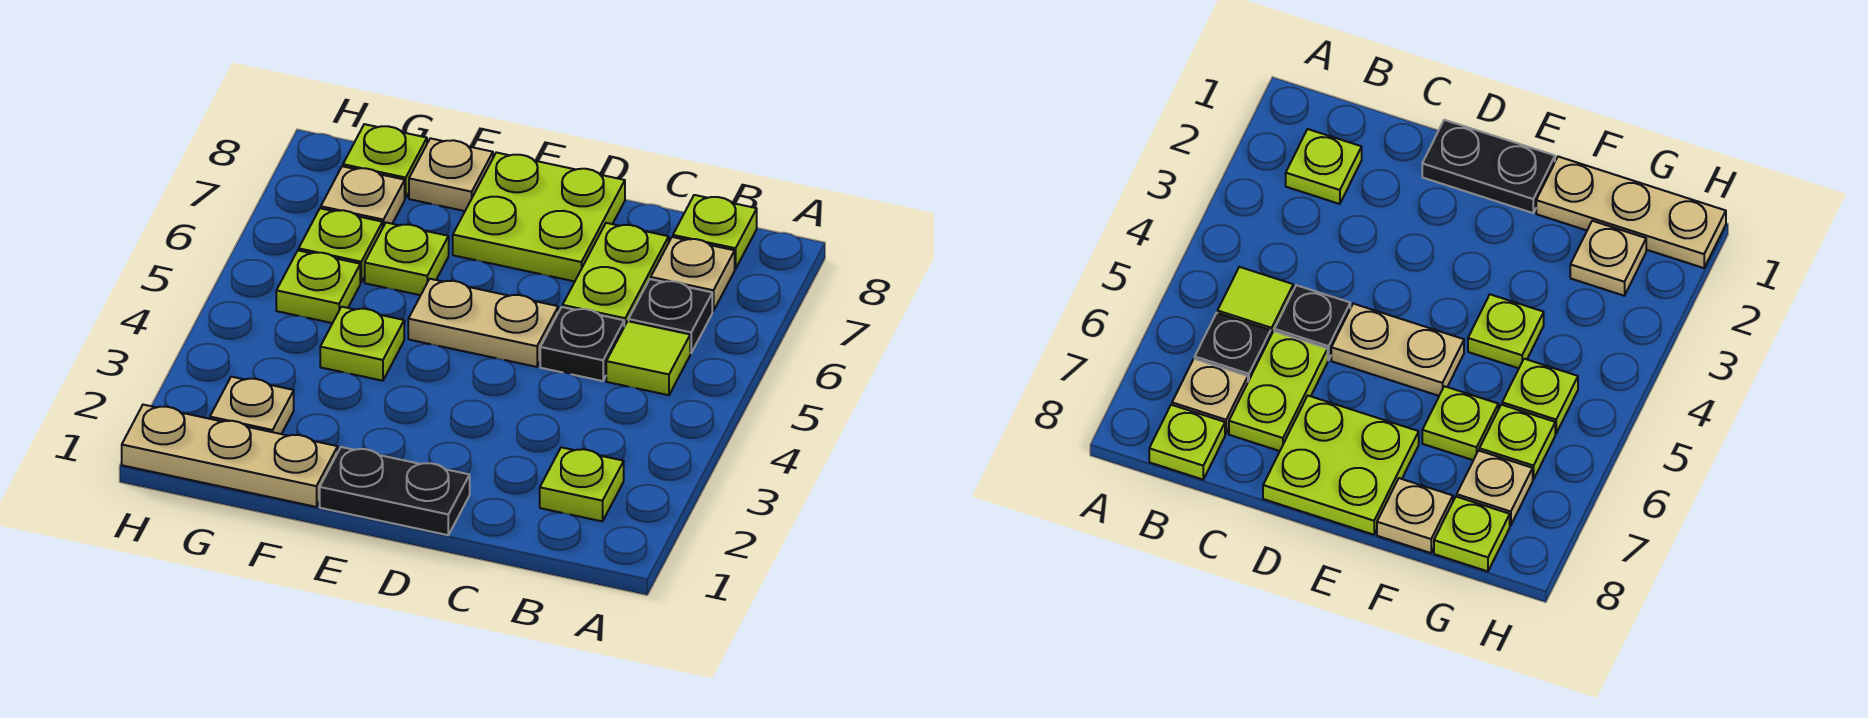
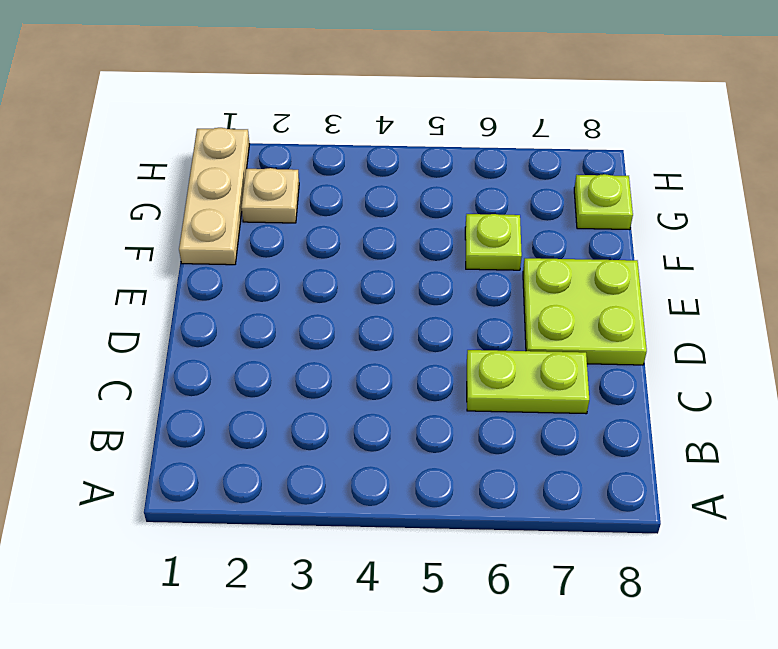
none -> lime 1x1 plate [540,447,624,521]
none -> lime 1x1 tile [606,321,690,395]
none -> black 1x1 plate [629,279,712,353]

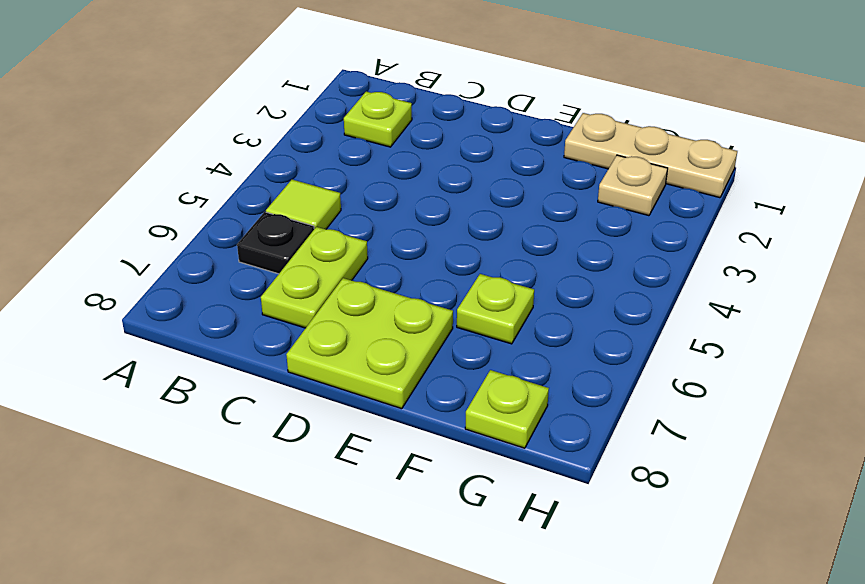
none -> tan 1x1 plate [651,237,735,311]
none -> lime 1x1 plate [673,195,757,269]
none -> black 1x1 plate [540,307,624,381]

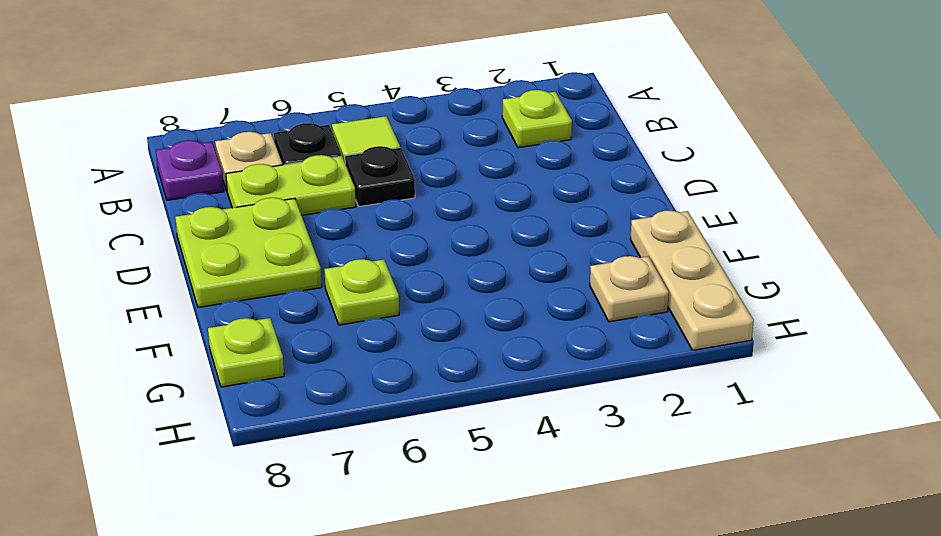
purple 1x1 plate [156,140,224,200] -> lime 1x1 plate [673,195,757,269]
none -> black 1x2 plate [320,447,470,535]
none -> tan 1x2 plate [408,279,558,367]
none -> lime 1x1 plate [320,307,404,381]

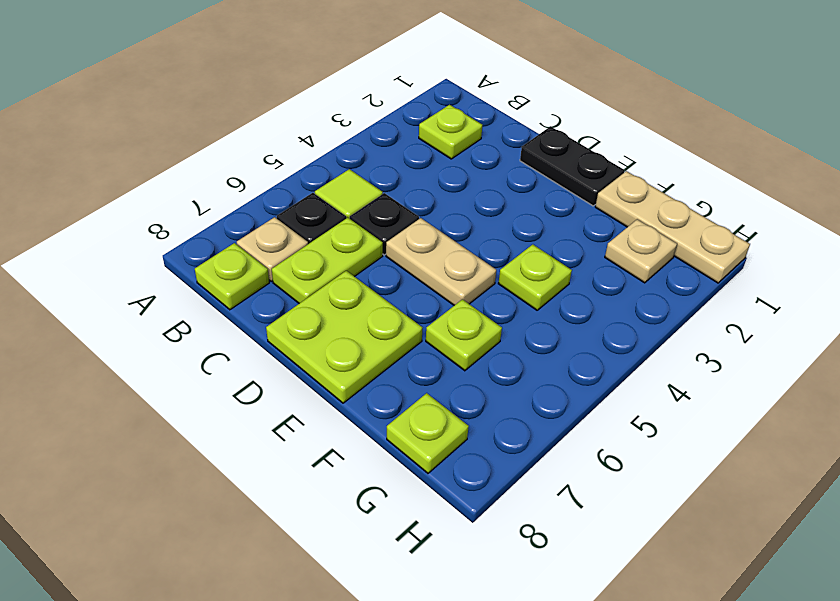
none -> tan 1x1 plate [409,138,493,211]
none -> lime 1x1 plate [276,250,360,323]
none -> lime 1x1 plate [299,208,383,282]

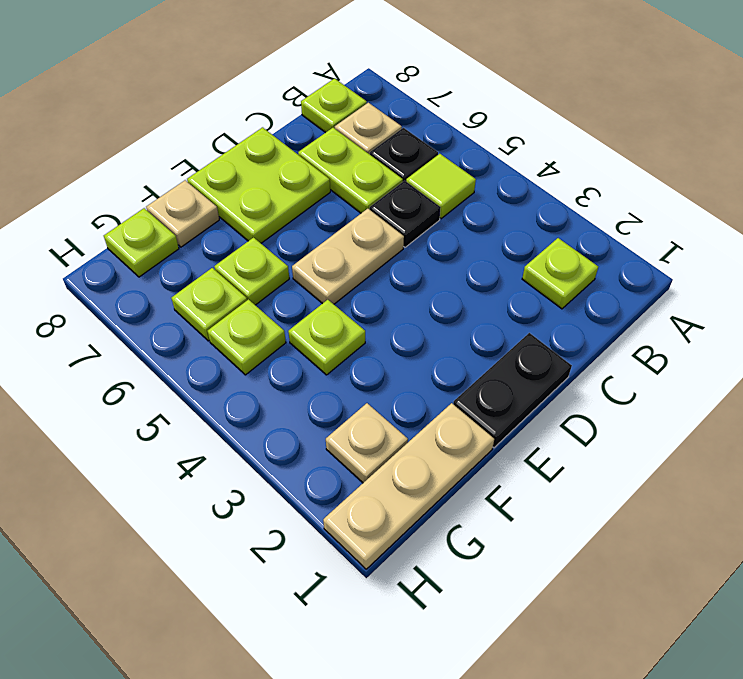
none -> tan 1x1 plate [321,166,405,227]

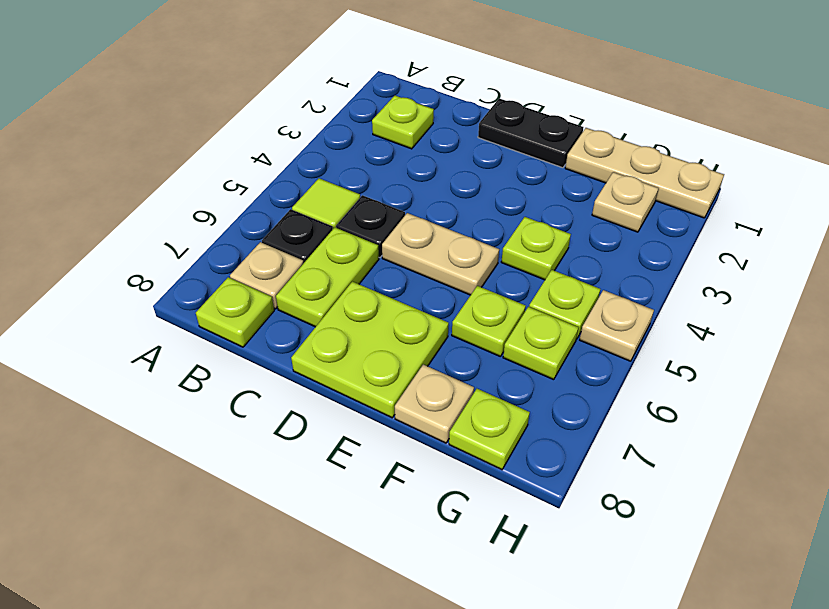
tan 1x1 plate [580,290,654,361] -> tan 1x1 plate moved to [321,166,405,227]

